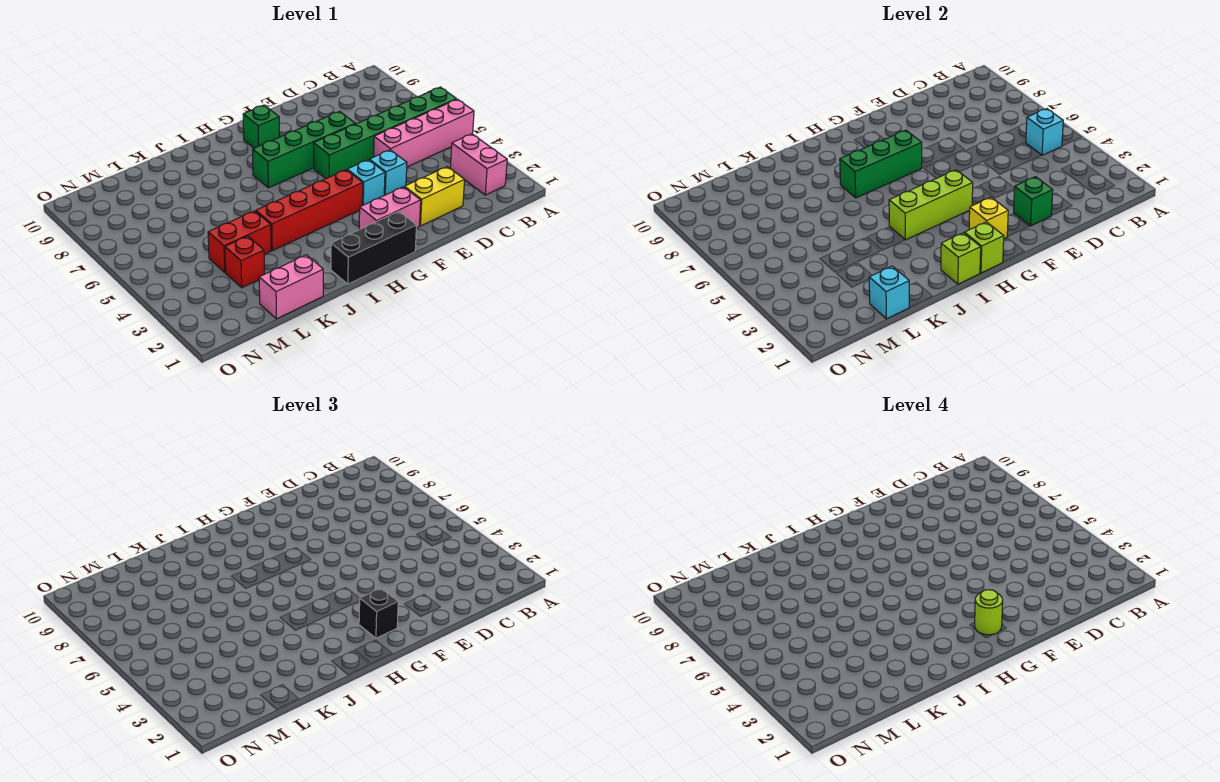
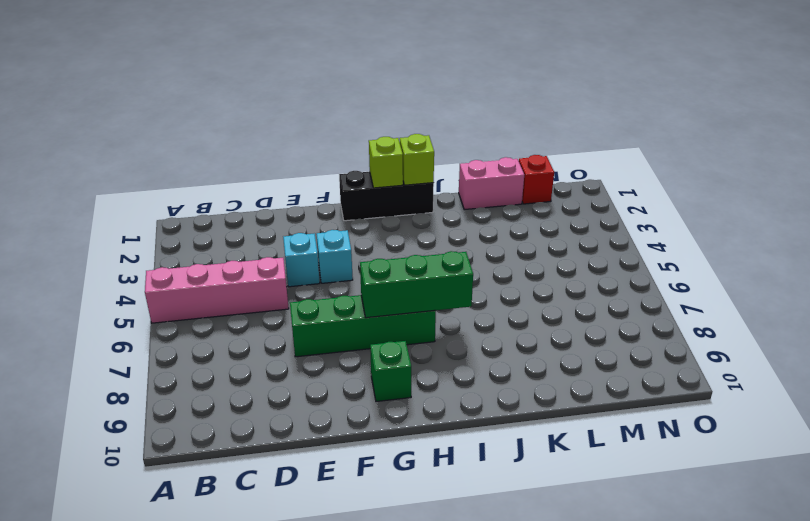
red 1x1 brick [519,155,554,204] -> red 1x1 brick moved to [225,236,264,288]
none -> green 1x6 brick [314,87,457,178]
none -> pink 1x2 brick [450,134,507,195]
none -> yellow 1x2 brick [405,167,464,226]

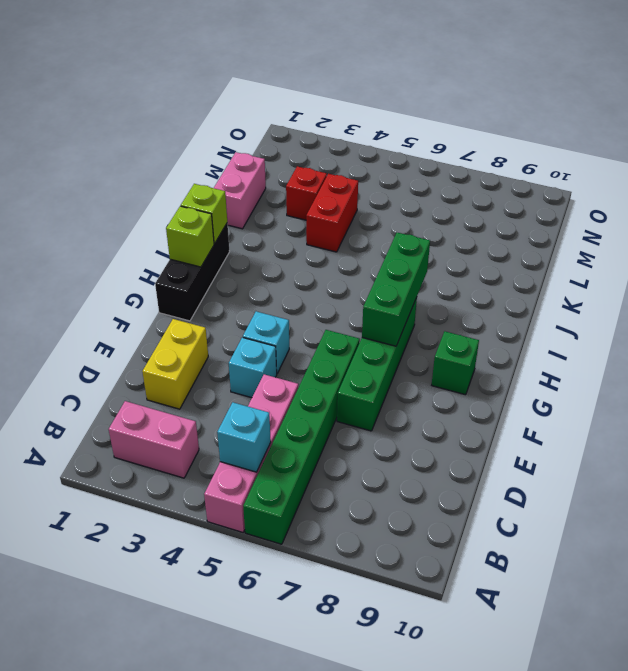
none -> pink 1x2 brick [359,187,421,230]
none -> red 1x4 brick [256,170,363,251]
none -> green 1x1 brick [1014,177,1053,226]

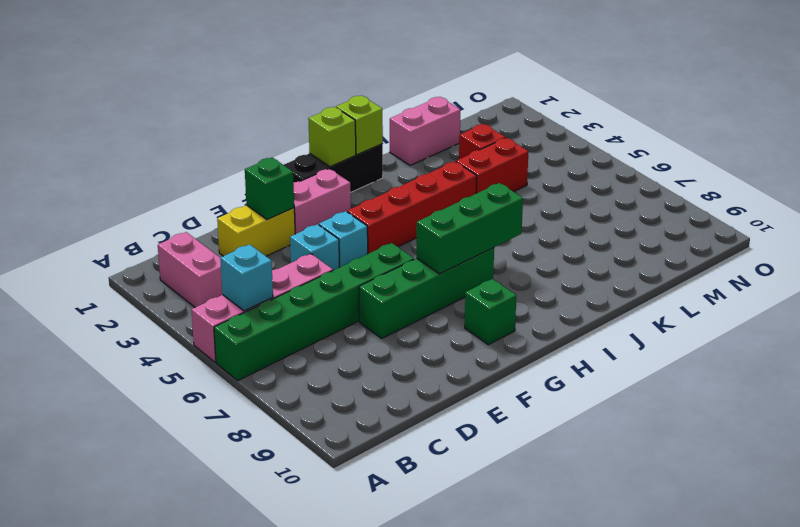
none -> yellow 1x1 brick [969,197,1008,239]
none -> lime 1x3 brick [889,170,973,240]
none -> cyan 1x1 brick [869,266,909,319]

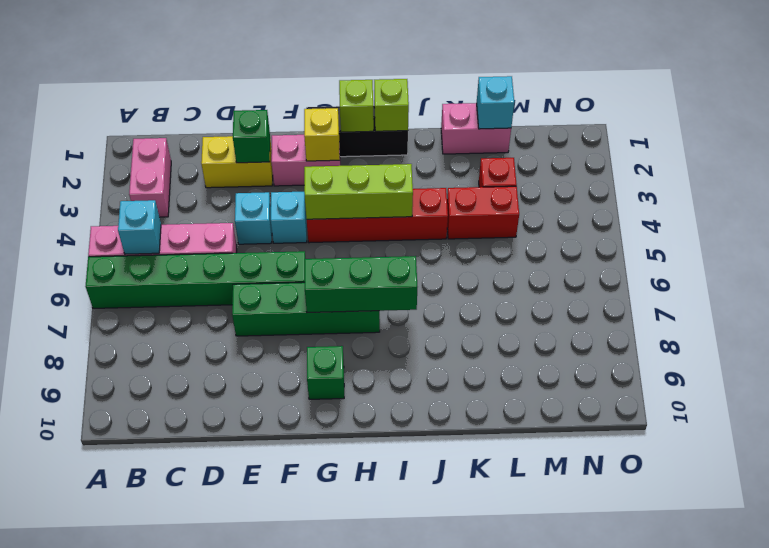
none -> black 1x1 brick [359,588,398,638]
none -> lime 1x1 round brick [975,590,1003,635]

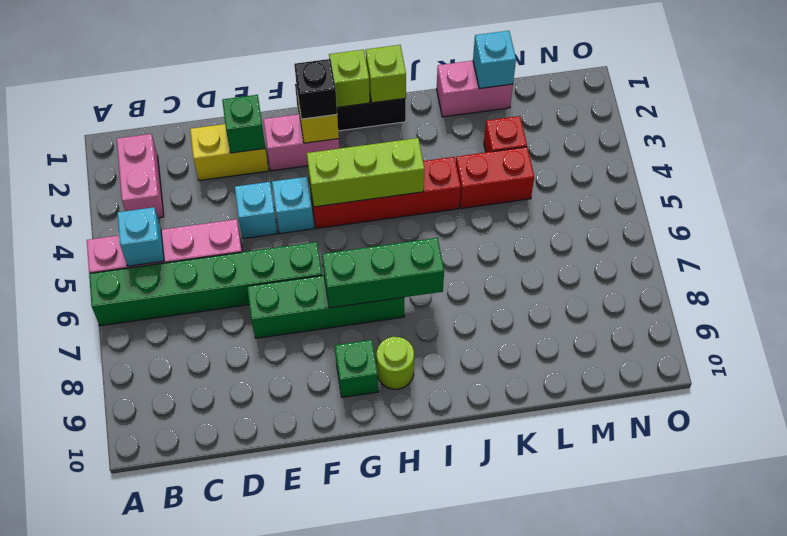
lime 1x1 round brick [377,337,414,389] -> lime 1x1 round brick moved to [975,590,1003,635]

